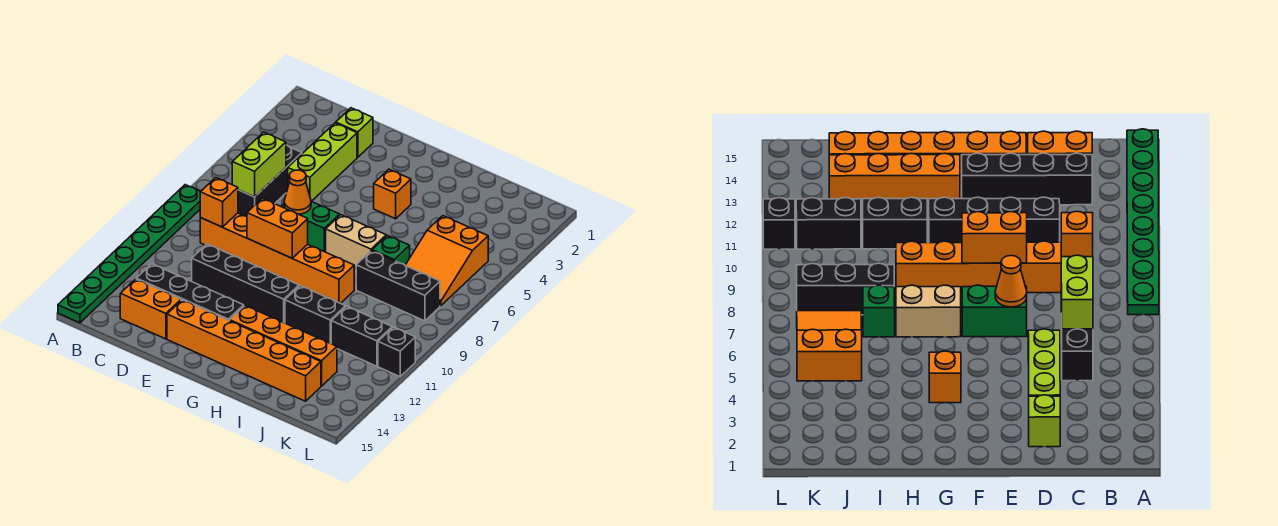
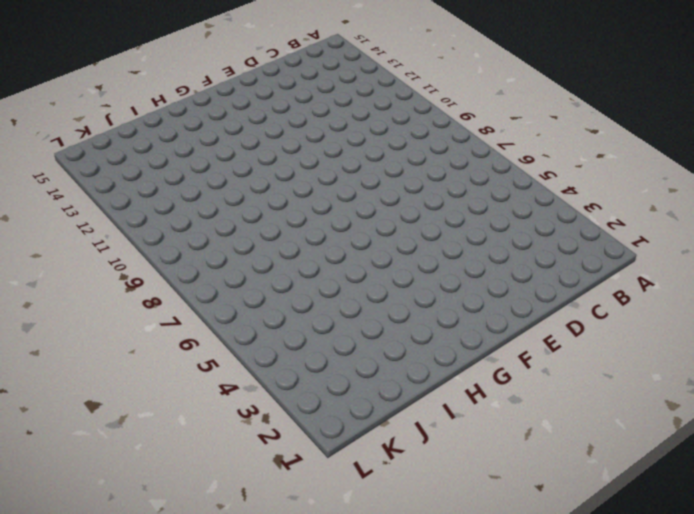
none -> green 1x8 plate [58,185,201,323]
none -> black 1x3 brick [238,145,302,216]
none -> orange 1x6 brick [200,213,354,303]

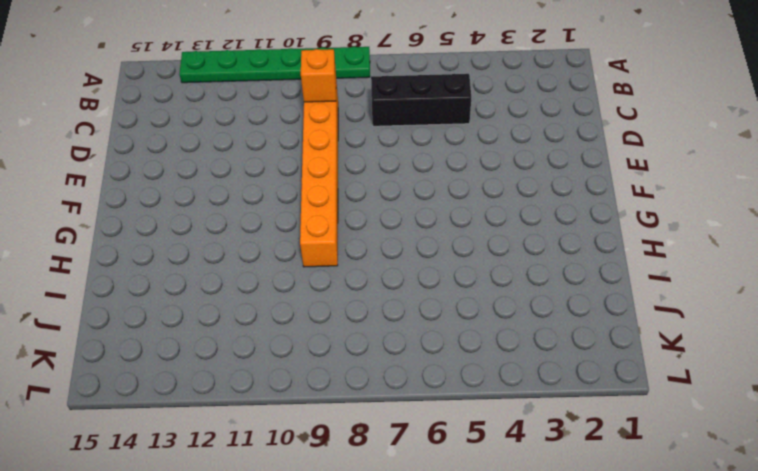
green 1x6 plate [180,47,370,83] -> green 1x8 plate [58,185,201,323]
none -> black 1x4 brick [136,264,244,321]
none -> orange 1x2 brick [120,279,181,339]
none -> lime 1x1 brick [336,108,373,157]

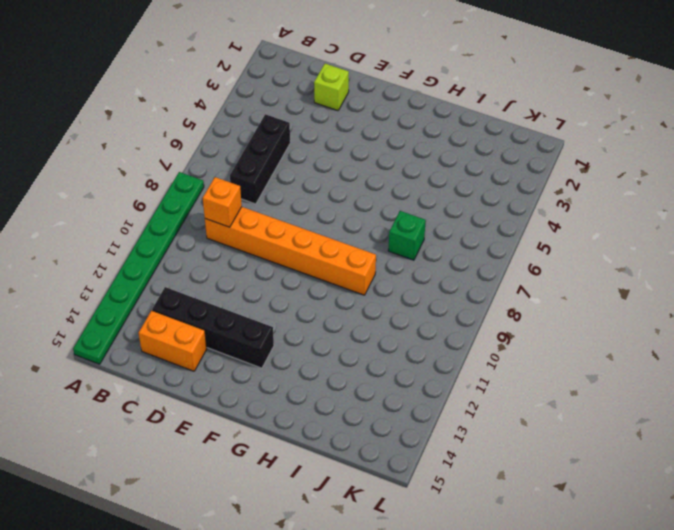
none -> lime 1x3 brick [288,123,357,201]
none -> black 1x4 brick [192,244,299,323]
none -> green 1x2 brick [281,201,340,252]

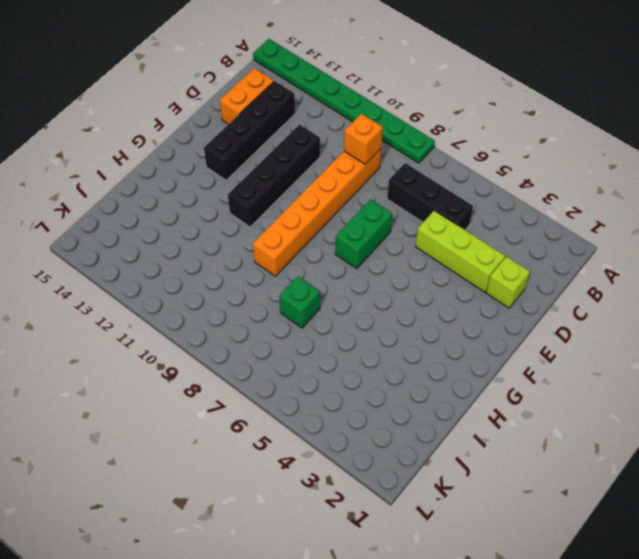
none -> orange 1x6 brick [167,300,321,401]
none -> orange 1x1 brick [374,169,411,219]
none -> tan 1x2 brick [326,215,386,268]

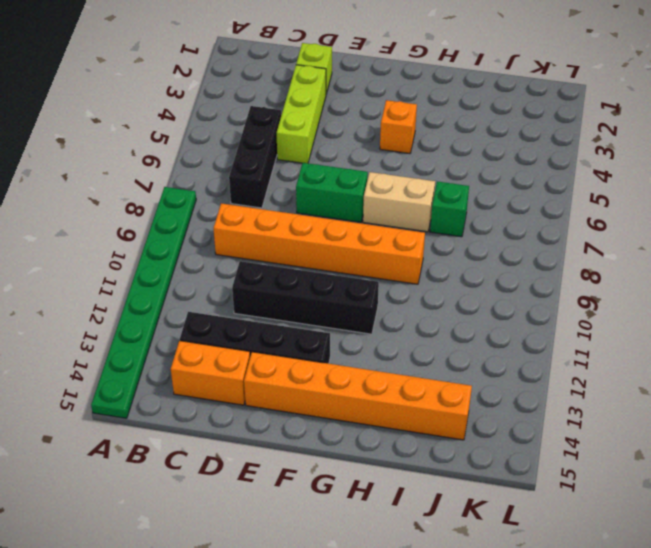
none -> orange 1x4 brick [230,306,337,386]
none -> black 1x2 brick [285,286,346,344]
none -> black 1x3 brick [356,251,440,321]

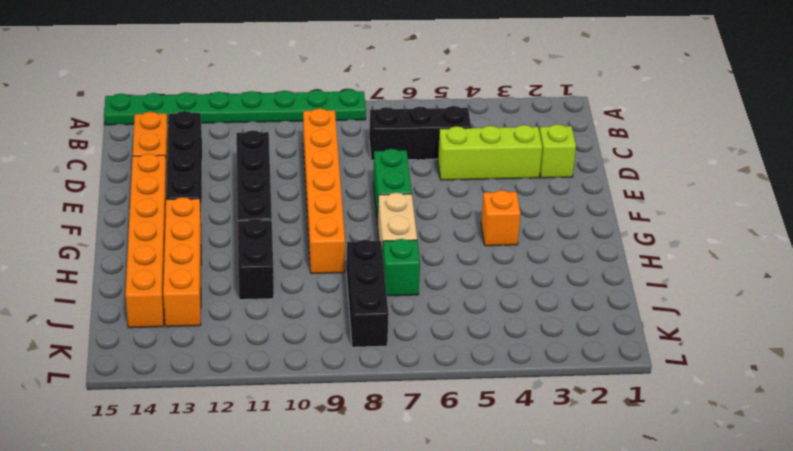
none -> orange 2x3 slope [405,216,488,306]
none -> black 1x2 brick [331,306,392,366]
none -> black 1x1 brick [378,327,415,377]

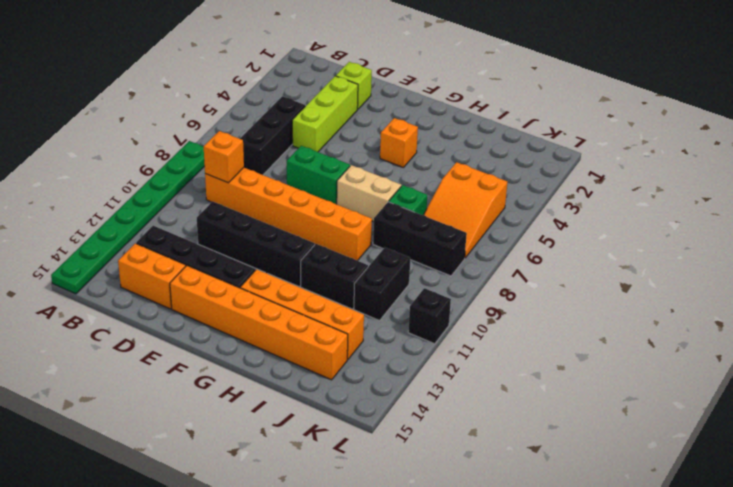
black 1x2 brick [354,248,410,321] -> black 1x2 brick turned to [331,306,392,366]
none -> lime 1x2 brick [232,132,286,197]
none -> orange 1x1 cone [284,170,311,214]
none -> orange 1x2 brick [247,198,308,258]

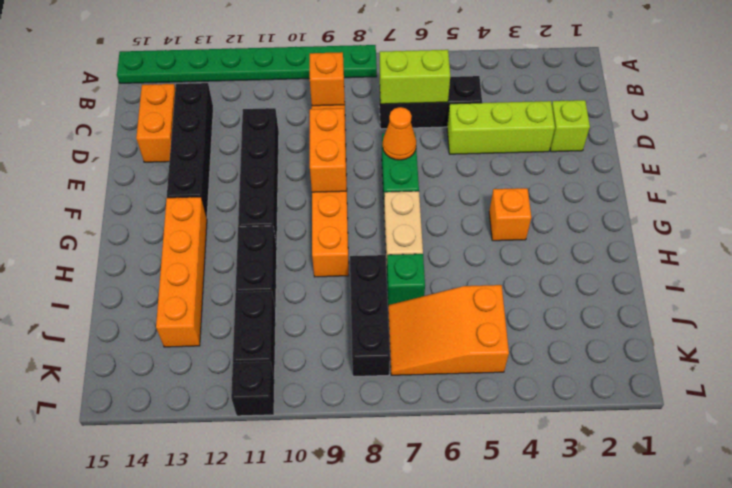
none -> orange 1x6 brick [167,300,321,401]

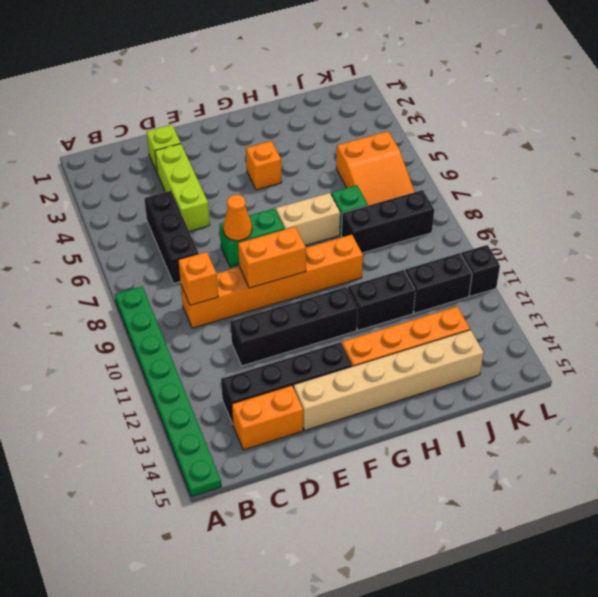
tan 1x6 brick [294,330,484,430] -> orange 1x6 brick [167,300,321,401]
none -> lime 1x2 brick [232,132,286,197]

